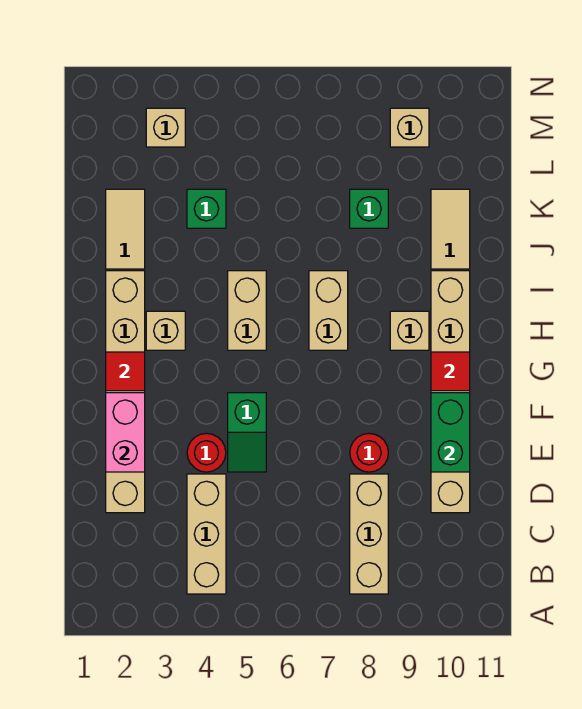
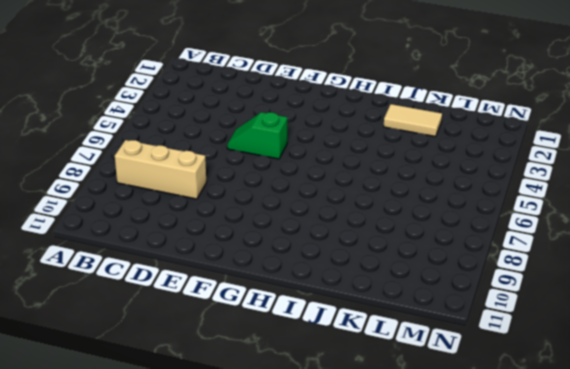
none -> tan 1x3 brick [187,474,226,594]
none -> tan 1x6 brick [106,271,145,513]
none -> tan 1x6 brick [431,271,470,513]

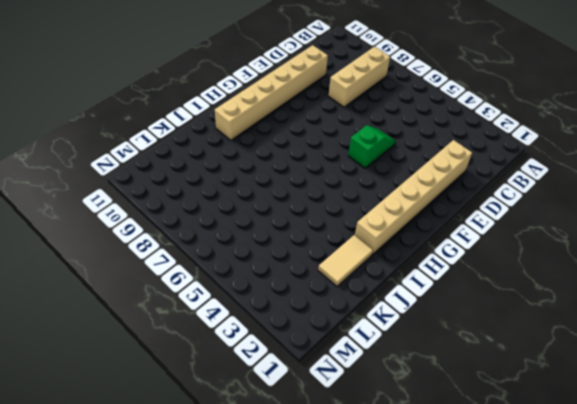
none -> tan 1x3 brick [187,474,226,594]
none -> red 1x1 round brick [187,433,226,472]
none -> red 1x1 round brick [350,433,388,472]

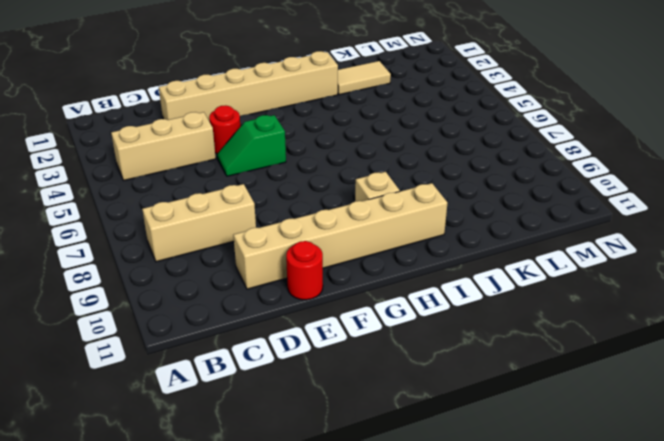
red 1x1 round brick [286,241,323,300] -> red 1x1 round brick moved to [350,433,388,472]
none -> tan 1x1 brick [146,311,185,350]
none -> tan 1x2 brick [228,271,266,350]
none -> tan 1x2 brick [309,271,348,350]

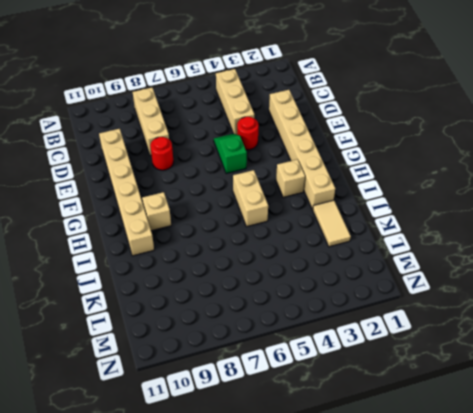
none -> tan 1x2 brick [309,271,348,350]
none -> tan 1x2 tile [431,189,470,269]
none -> green 1x1 brick [187,189,226,228]

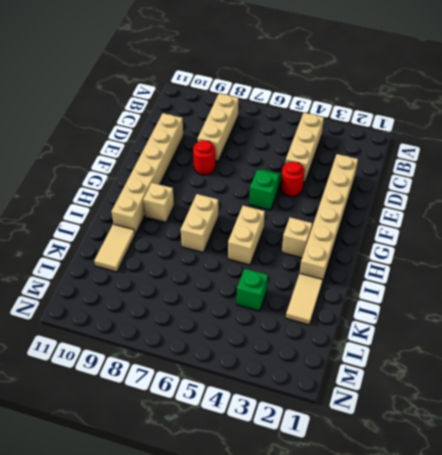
none -> green 1x1 brick [350,189,388,228]
none -> tan 1x1 brick [146,108,185,147]
none -> tan 1x1 brick [390,108,429,147]

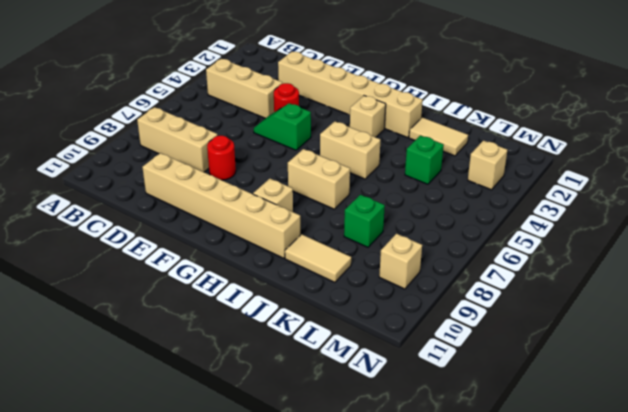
none -> pink 1x2 brick [106,393,145,472]
none -> green 1x2 brick [431,393,470,472]
none -> red 1x1 tile [106,352,145,391]

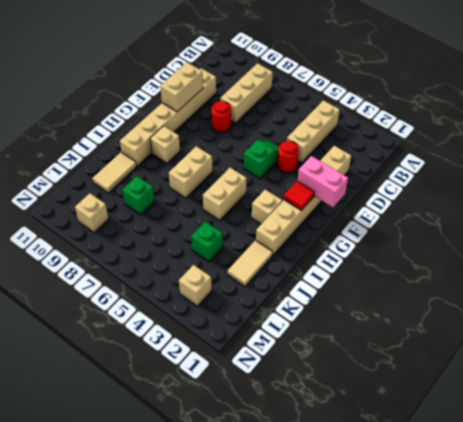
tan 1x2 brick [160,62,203,112] -> green 1x2 brick [431,393,470,472]
pink 1x2 brick [298,156,348,207] -> pink 1x2 brick turned to [106,393,145,472]
none -> red 1x1 tile [431,352,470,391]

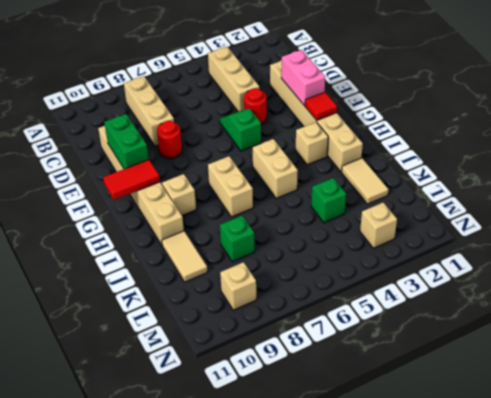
red 1x2 tile [103,160,160,200] -> red 1x1 tile [431,352,470,391]

